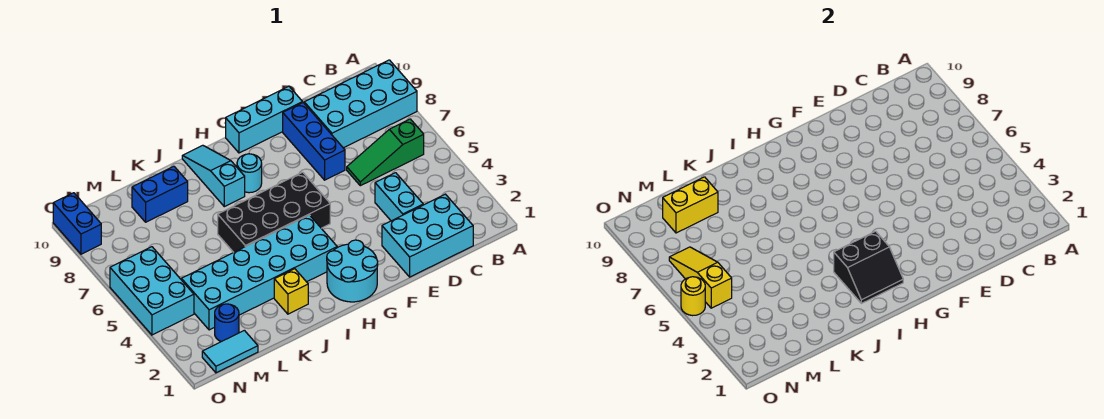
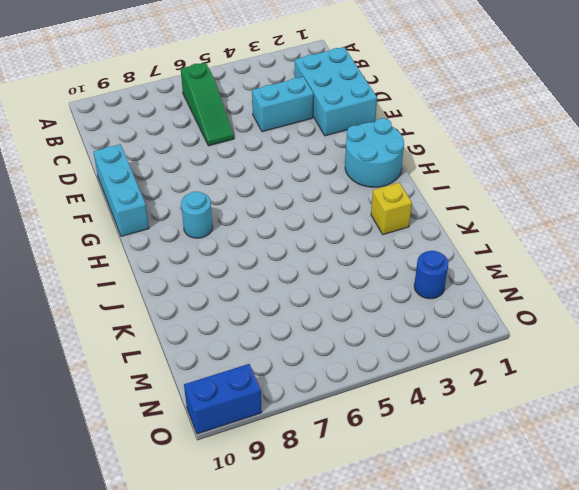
none -> cyan 2x4 brick [304,60,417,148]
none -> blue 1x3 brick [283,103,345,180]
none -> black 2x4 brick [218,172,330,252]

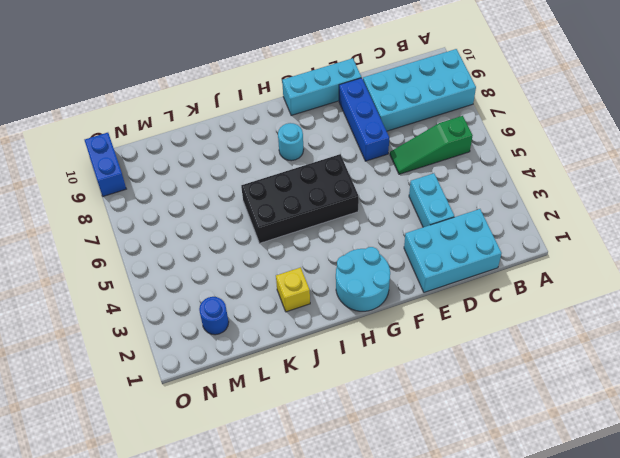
none -> cyan 2x6 brick [181,215,337,330]
none -> cyan 1x3 slope [182,145,245,207]
none -> blue 1x2 brick [132,166,188,222]

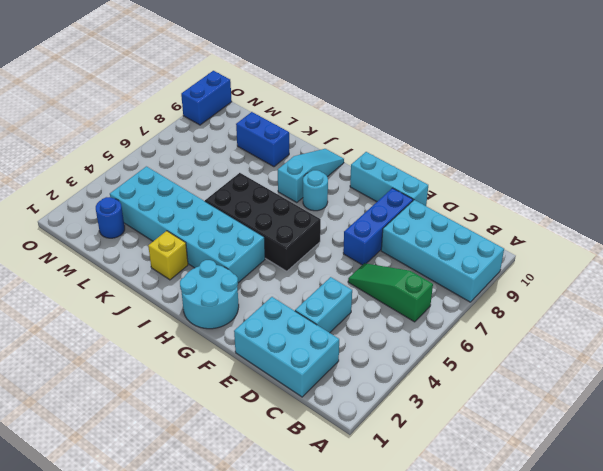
none -> cyan 1x2 tile [202,330,258,373]
none -> cyan 2x3 brick [110,247,194,335]
none -> black 2x2 slope [834,231,903,303]

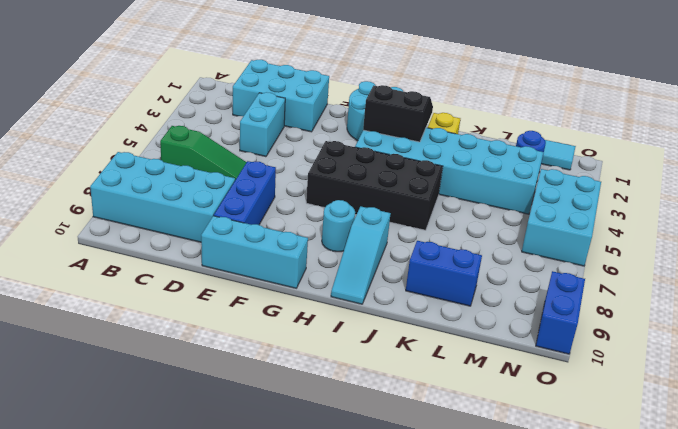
none -> yellow 1x2 brick [663,177,718,233]
none -> yellow 1x3 slope [669,247,732,308]
none -> yellow 1x1 round brick [681,277,705,316]

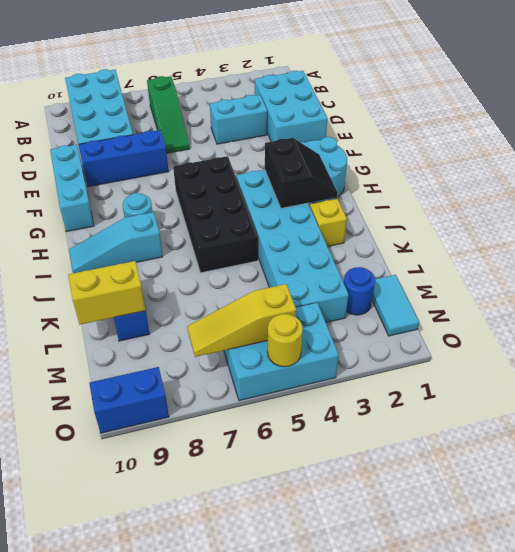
yellow 1x2 brick [69,261,146,324] -> yellow 1x2 brick turned to [663,177,718,233]

